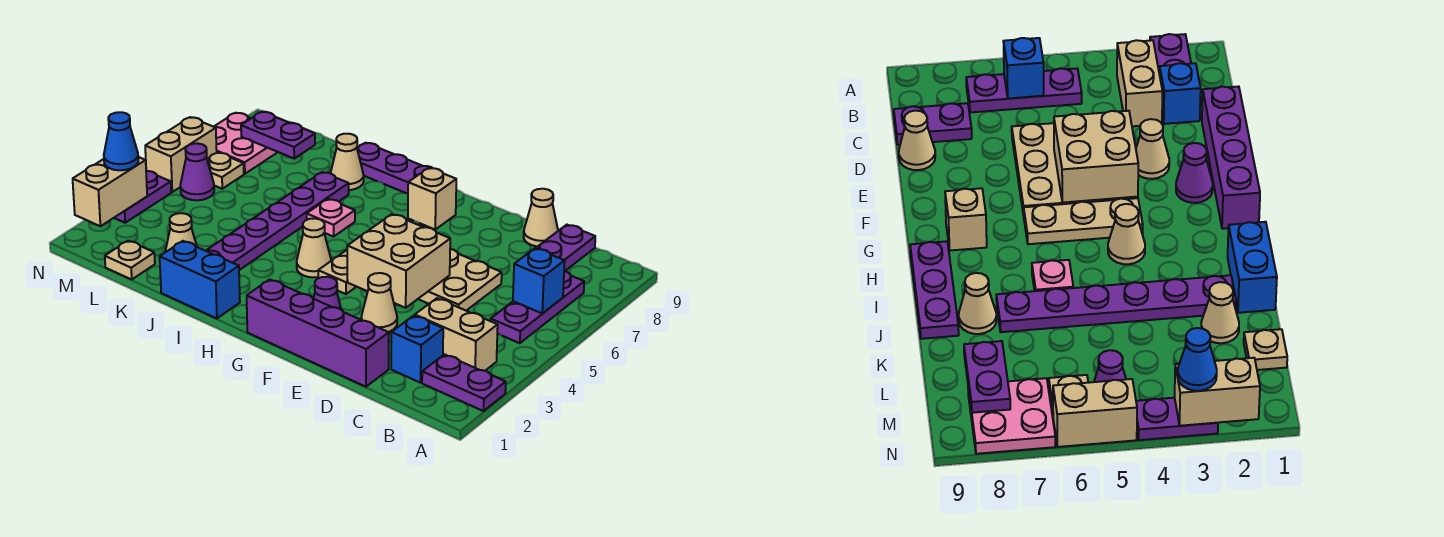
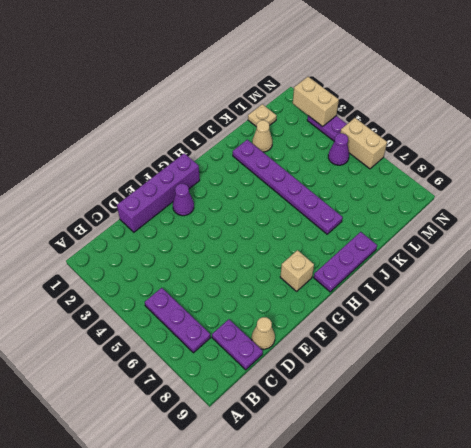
none -> purple 1x2 plate [422,354,506,411]
none -> tan 1x2 brick [415,298,498,371]
none -> blue 1x1 brick [391,316,443,383]
none -> tan 2x3 plate [419,249,502,311]

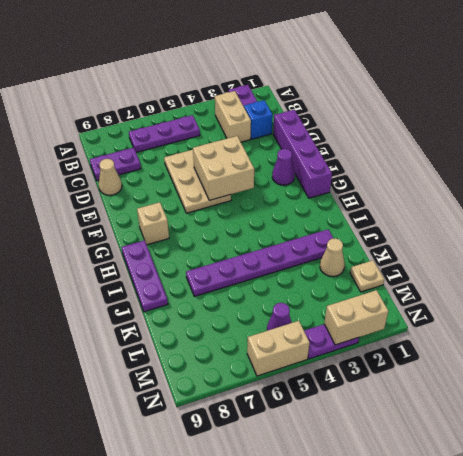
none -> tan 1x1 cone [361,273,397,332]
none -> tan 1x3 plate [318,250,356,294]
none -> tan 1x1 cone [297,218,331,277]
none -> blue 1x2 brick [160,241,240,318]

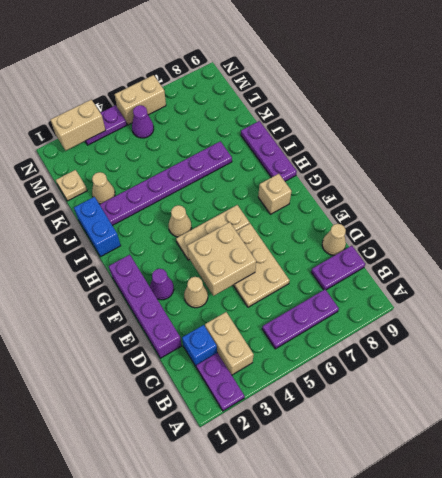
none -> pink 1x1 plate [307,199,355,237]
none -> tan 1x1 cone [331,134,364,190]
none -> tan 1x1 plate [207,153,244,189]
none -> pink 2x2 plate [214,113,278,174]

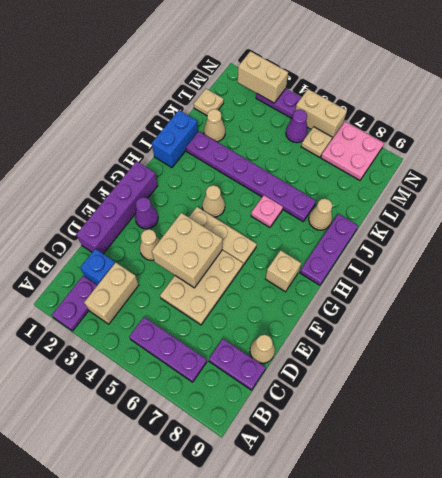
none -> blue 1x1 brick [513,248,565,314]
none -> purple 1x2 plate [241,112,315,158]
none -> blue 1x1 cone [104,112,138,170]

